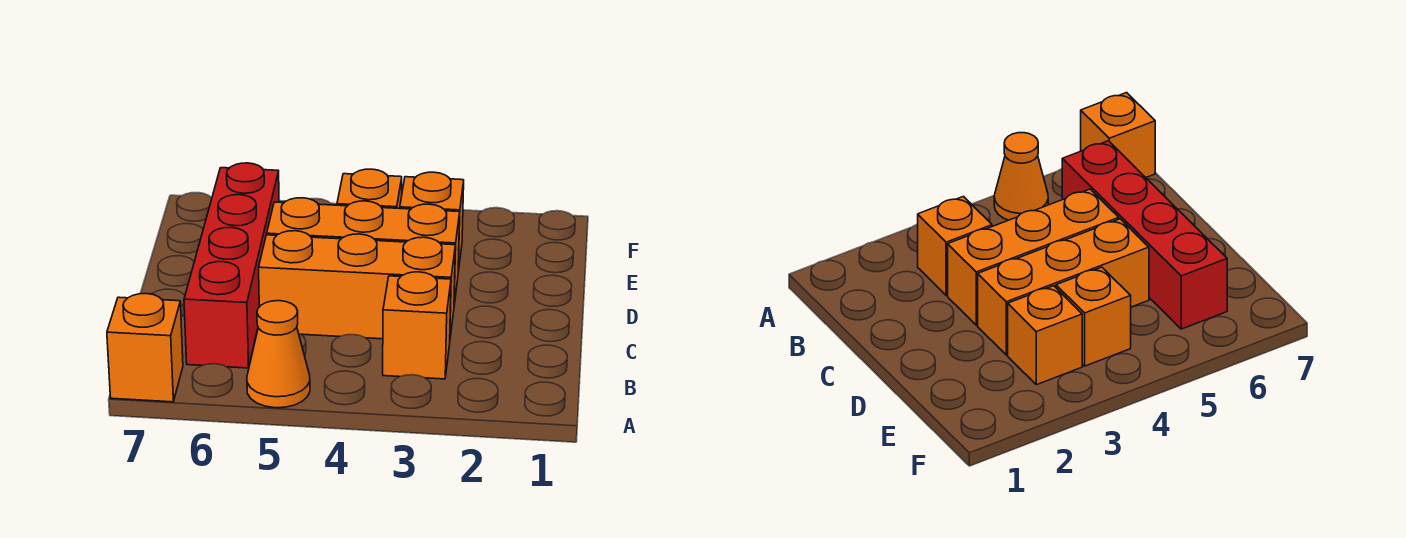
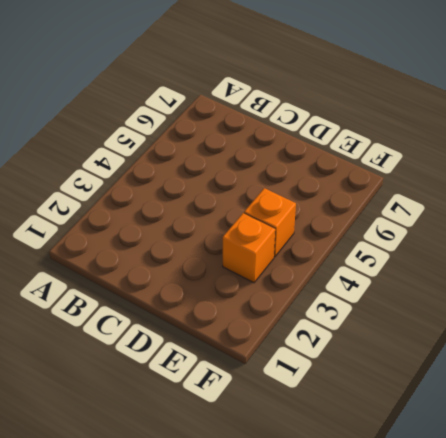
none -> orange 1x1 cone [247,301,310,408]
none -> orange 1x1 brick [107,294,183,402]

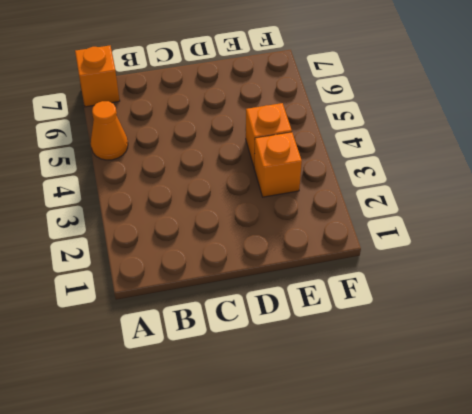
none -> orange 1x1 brick [383,272,451,379]
none -> red 1x4 brick [184,163,279,368]

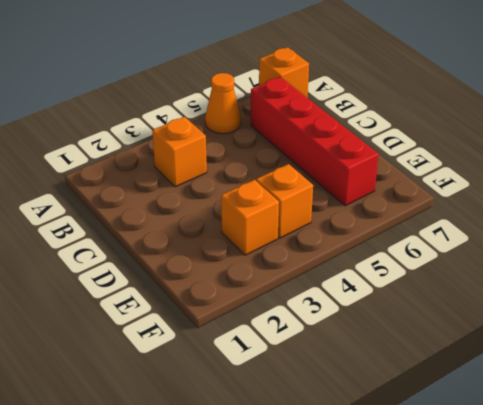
none -> orange 1x3 brick [259,231,455,339]
none -> orange 1x3 brick [267,198,460,304]

